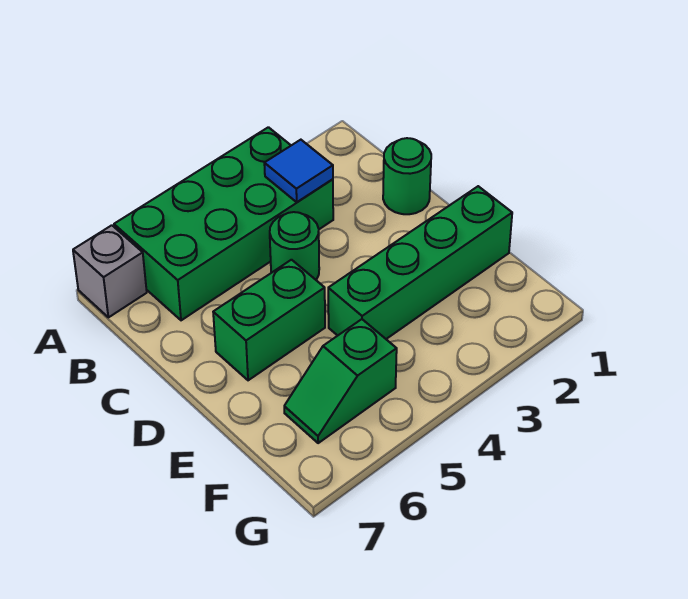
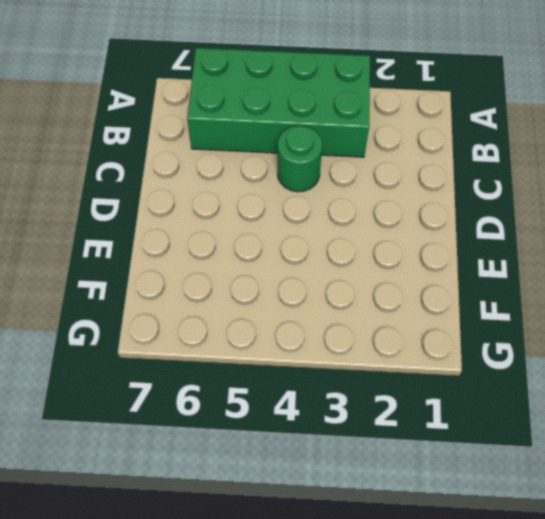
none -> grey 1x1 brick [73,225,147,317]
none -> green 1x1 round brick [383,138,431,214]

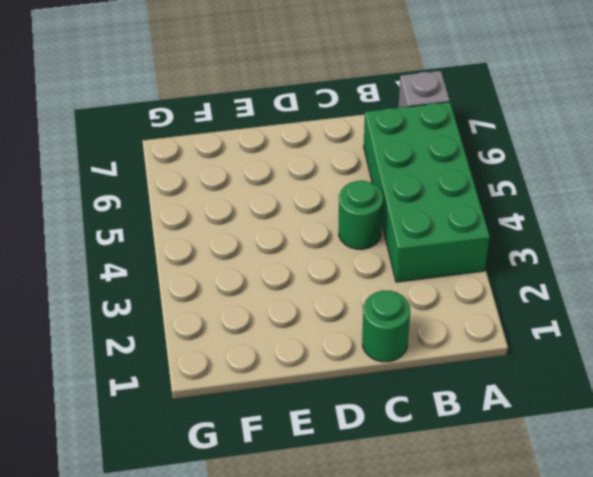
none -> green 1x2 brick [213,260,325,380]
none -> green 1x4 brick [328,186,512,339]

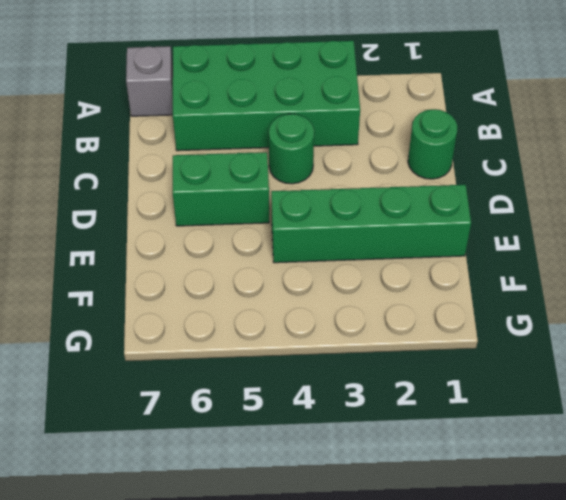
none -> green 1x2 slope [284,319,397,443]
none -> blue 1x1 tile [264,140,333,202]

